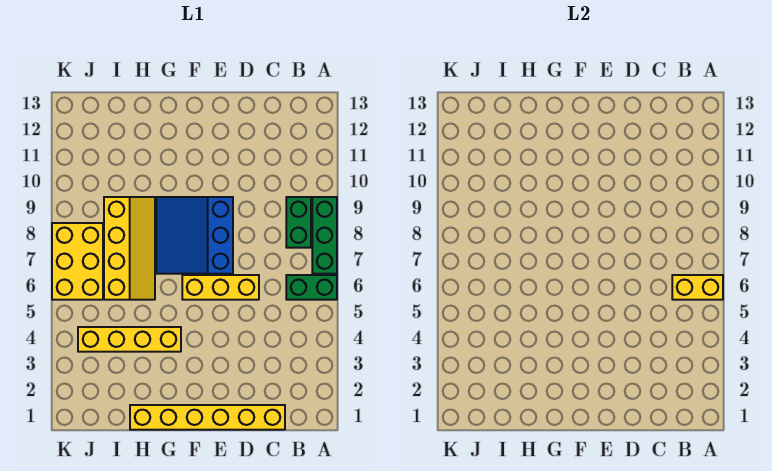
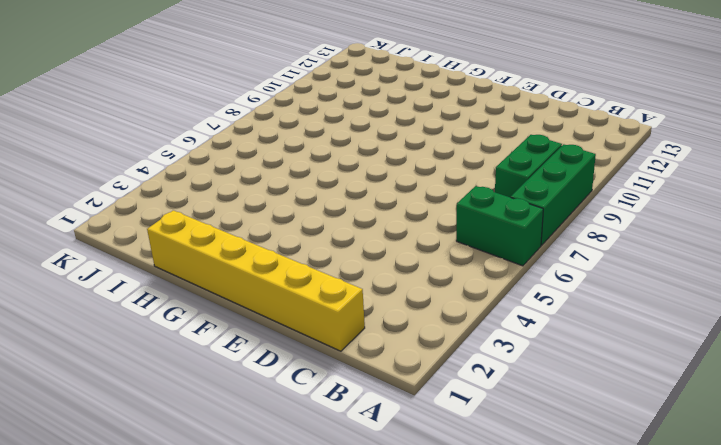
none -> yellow 1x3 brick [182,275,259,300]
none -> blue 3x3 slope [156,197,233,274]

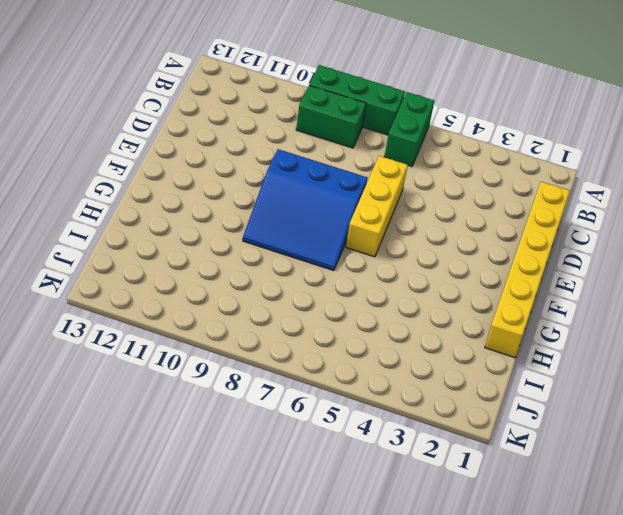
none -> yellow 1x4 brick [78,327,181,352]
none -> yellow 2x4 slope [104,197,155,300]

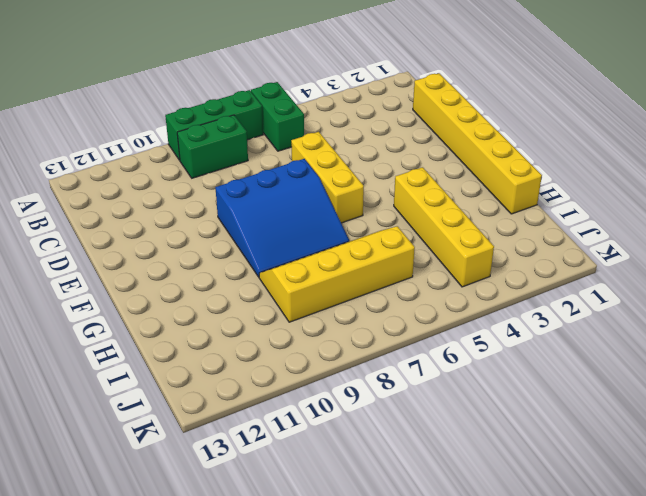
none -> yellow 2x3 brick [52,223,103,300]
none -> yellow 1x2 brick [672,275,723,300]

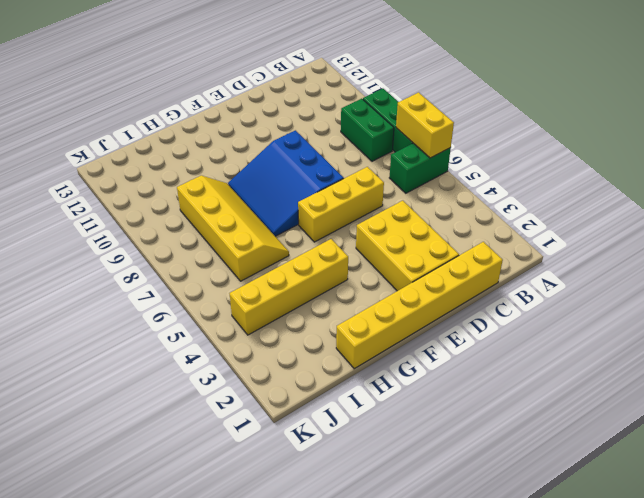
yellow 1x2 brick [396,92,454,158] -> yellow 1x2 brick turned to [672,275,723,300]
yellow 2x3 brick [356,201,459,291] -> yellow 2x3 brick moved to [52,223,103,300]

